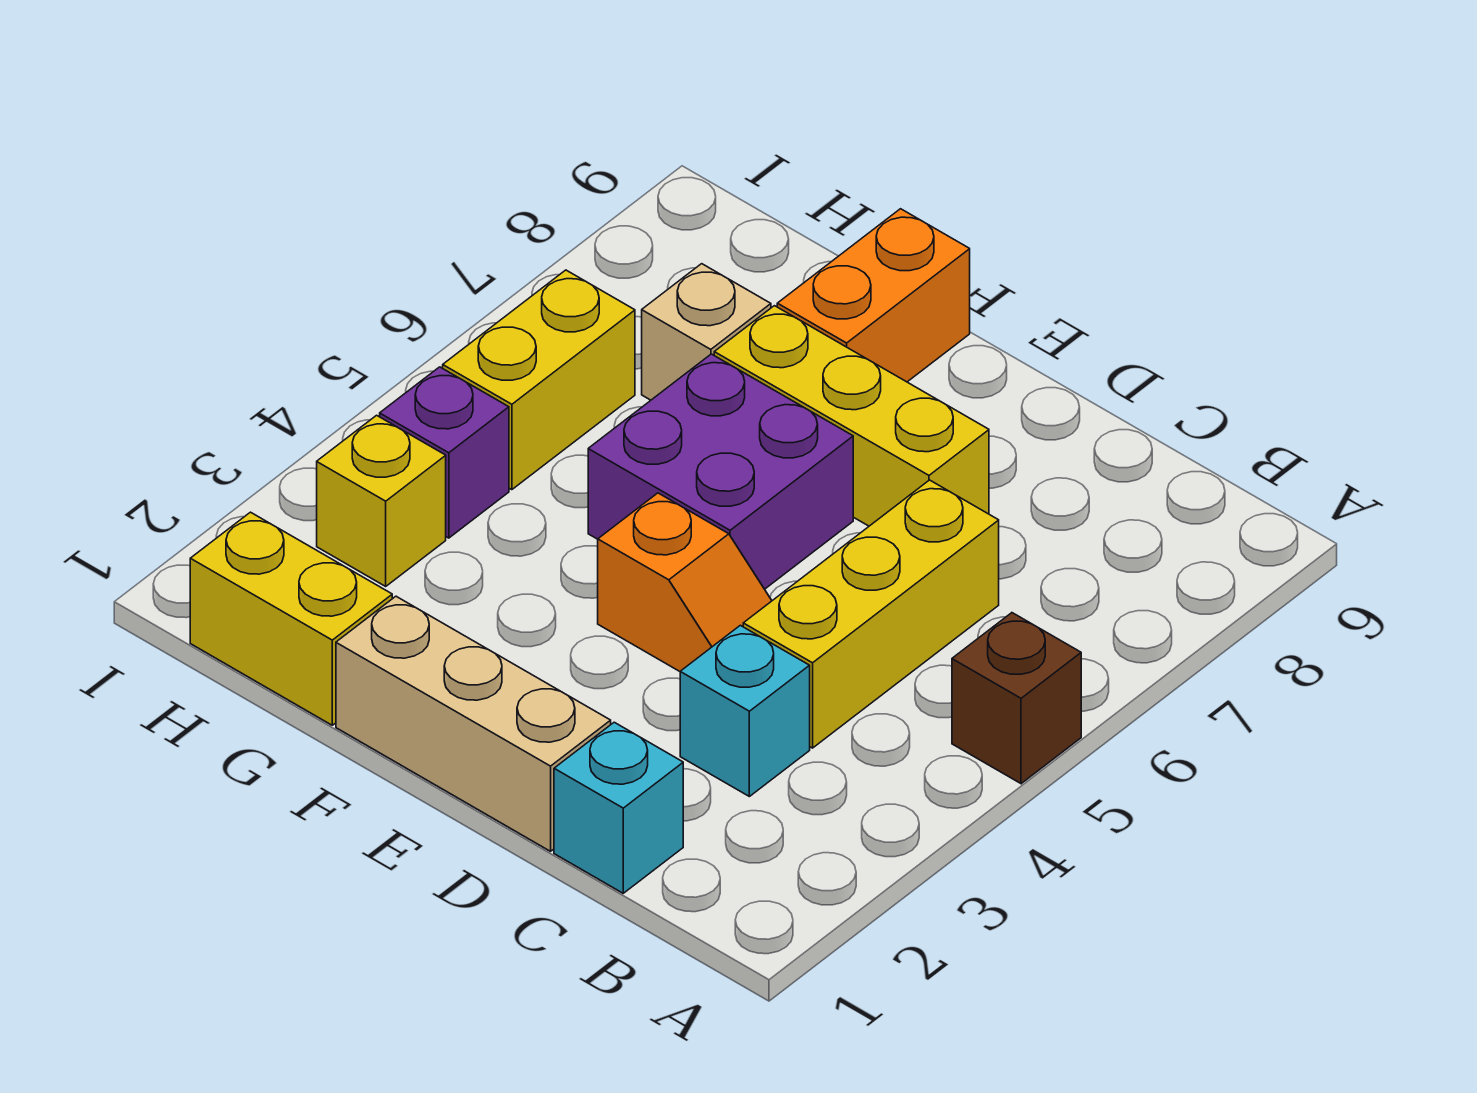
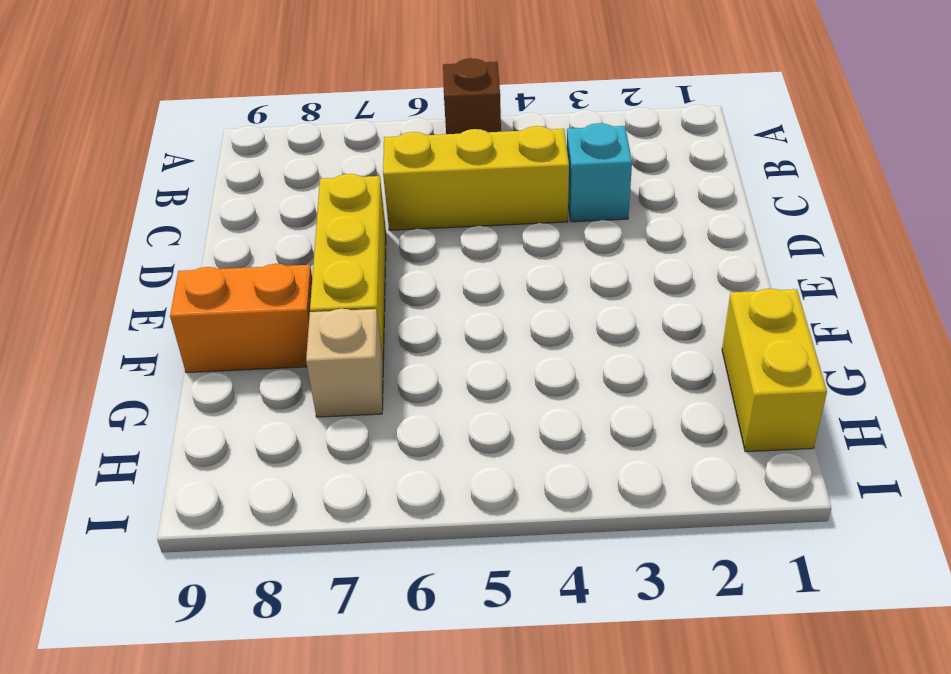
none -> cyan 1x1 brick [554,722,683,893]
none -> tan 1x3 brick [336,596,611,851]
none -> orange 1x2 slope [598,493,772,671]

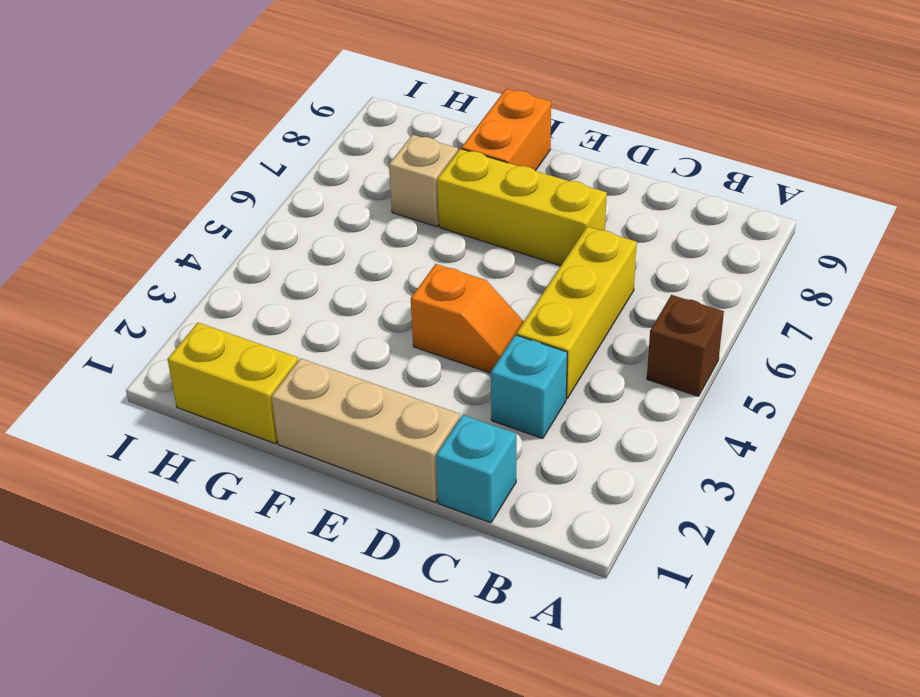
none -> purple 2x2 brick [588,354,853,589]
none -> yellow 1x1 brick [317,415,446,586]
none -> purple 1x1 brick [380,367,509,538]

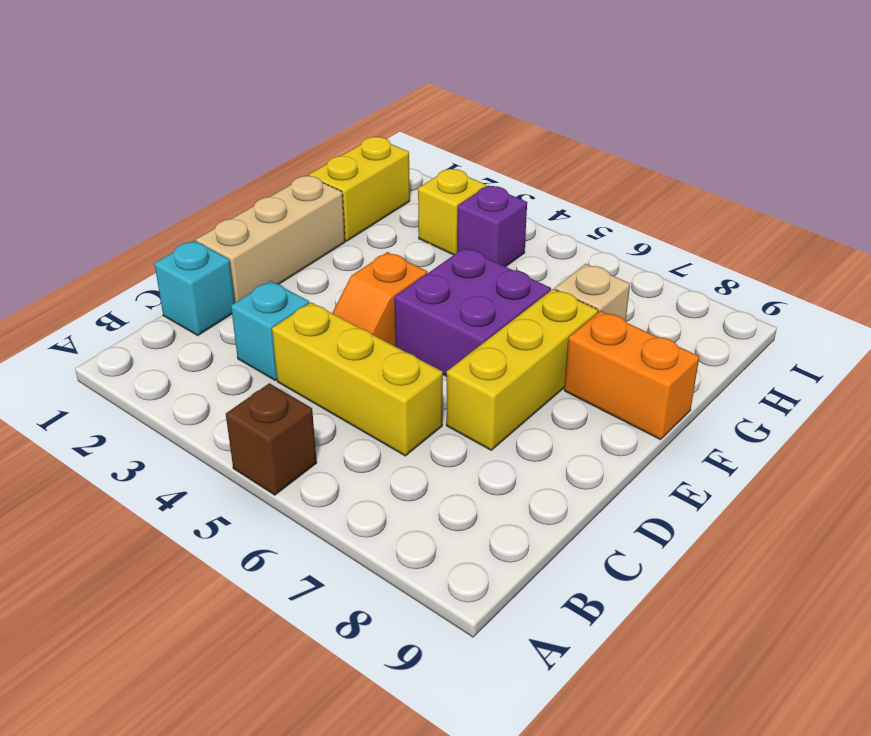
none -> yellow 1x2 brick [443,270,635,490]

